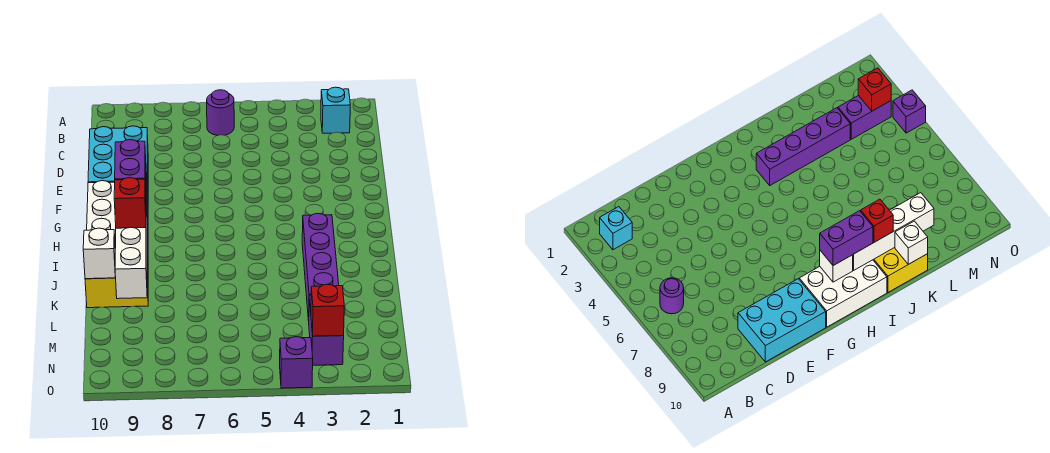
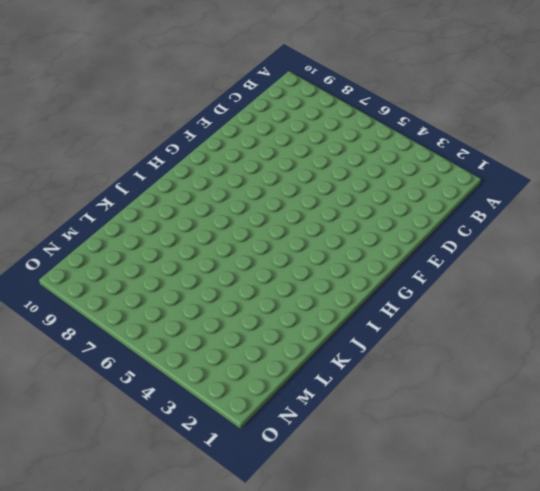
none -> cyan 1x1 brick [321,87,350,133]
none -> purple 1x1 round brick [207,90,234,135]
none -> cyan 2x3 brick [88,126,148,189]

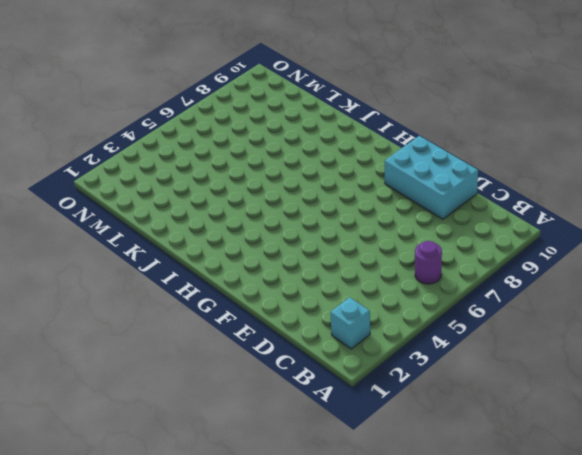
none -> white 2x3 brick [87,181,148,246]
none -> purple 1x4 brick [302,213,339,321]
none -> yellow 2x2 brick [85,239,148,308]

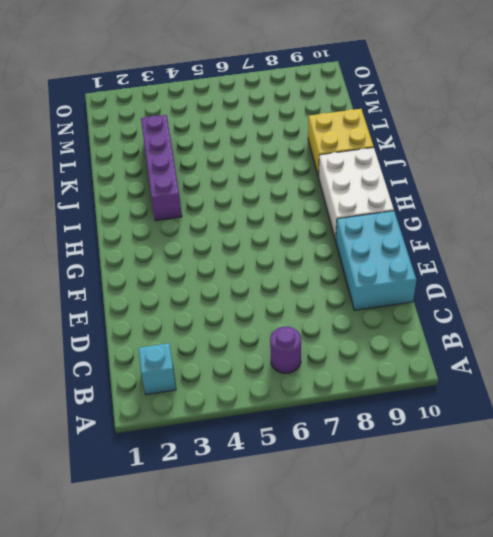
none -> purple 1x2 brick [309,295,344,365]
none -> purple 1x1 brick [280,337,313,388]
none -> white 1x1 brick [820,251,853,282]

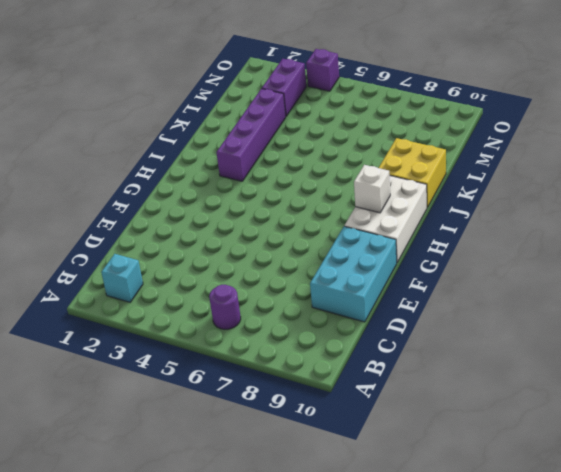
none -> white 1x4 brick [115,200,147,299]
none -> white 1x1 brick [83,228,115,279]
none -> red 1x1 brick [311,284,344,336]

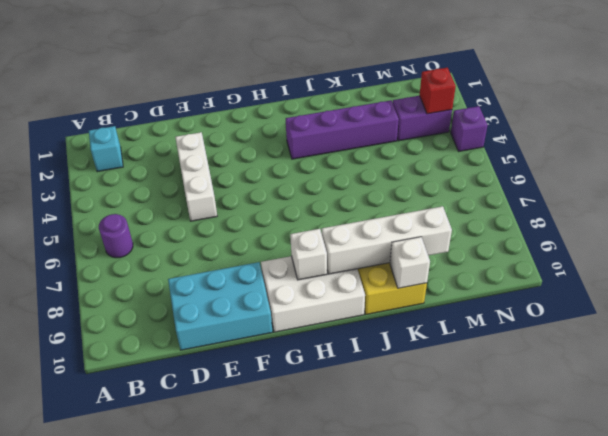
white 1x3 brick [175,132,217,221] -> none
none -> purple 1x2 brick [115,140,146,193]
none -> red 1x1 brick [114,178,146,228]

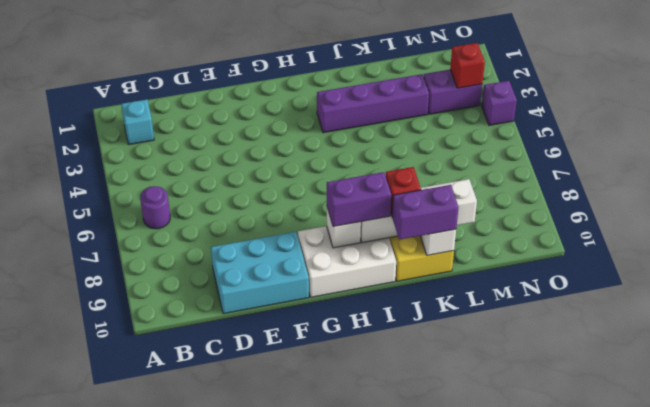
purple 1x2 brick [392,185,459,239] -> none

